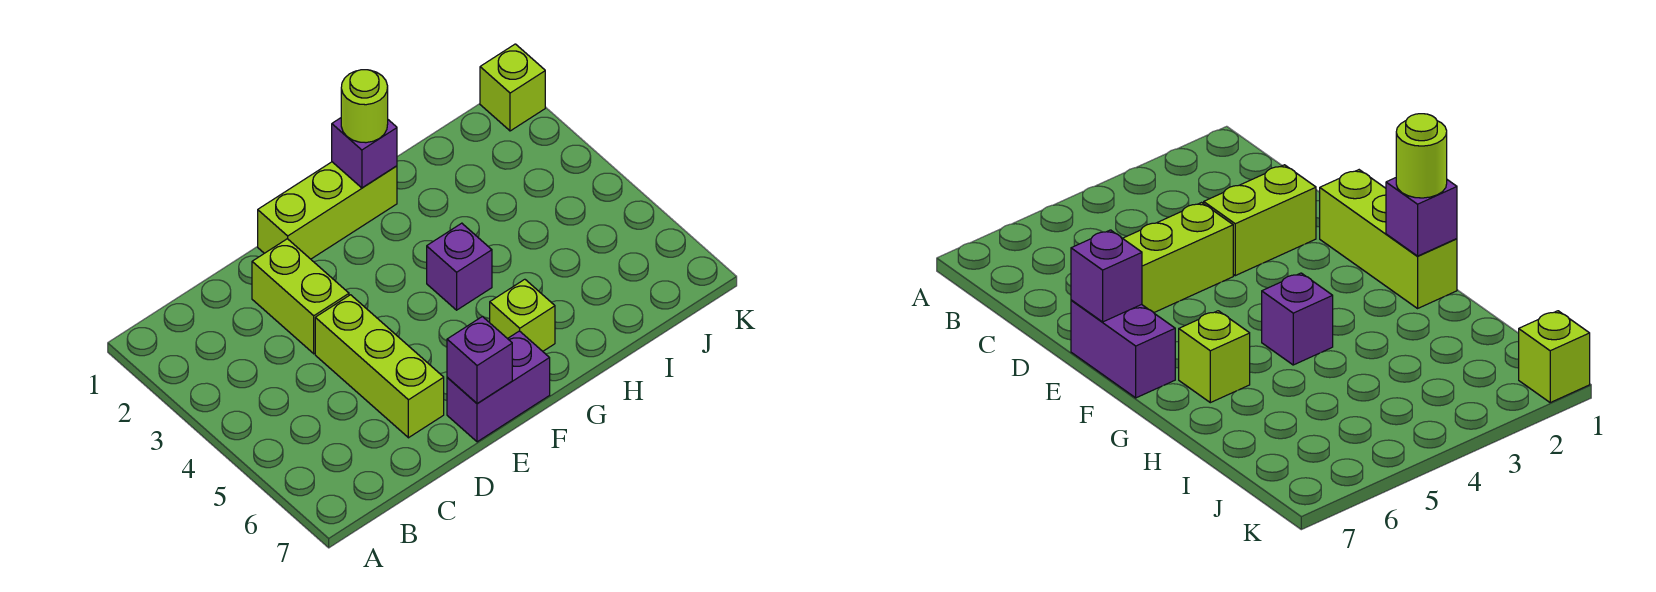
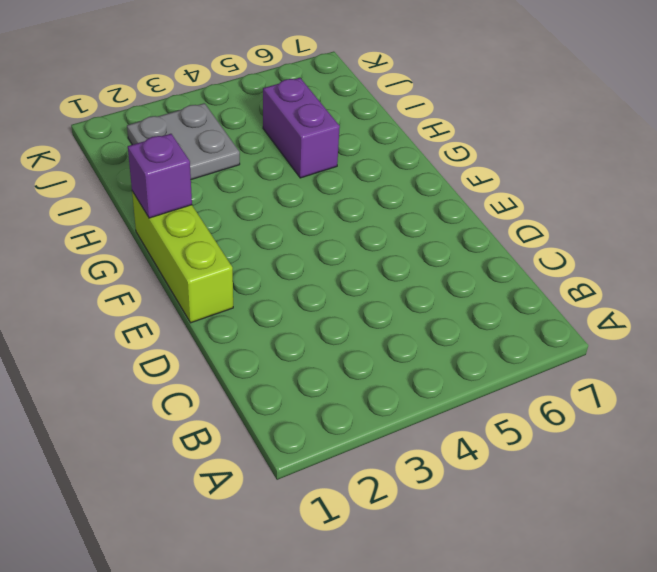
purple 1x2 brick [263,78,340,178] -> purple 1x2 brick moved to [447,331,550,442]
grey 2x2 plate [127,103,240,179] -> none
none -> lime 1x2 brick [252,239,349,354]
none -> lime 1x3 brick [315,295,444,438]

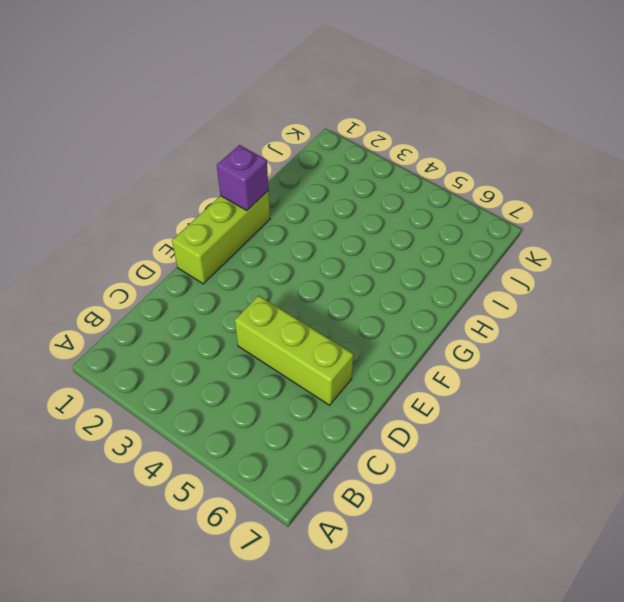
none -> lime 1x2 brick [252,239,349,354]
none -> purple 1x2 brick [447,331,550,442]

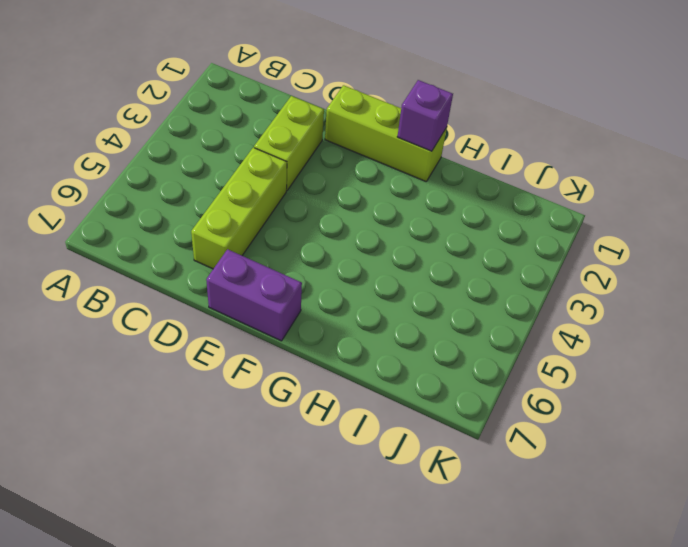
none -> purple 1x1 brick [427,223,492,310]
none -> lime 1x1 brick [490,279,555,351]

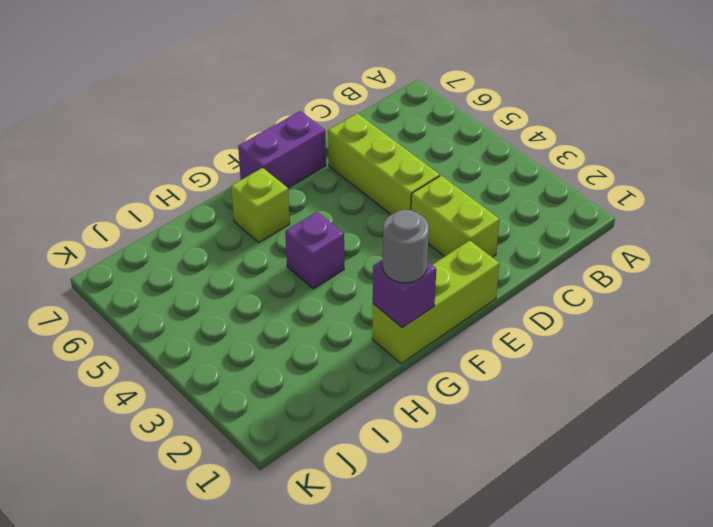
grey 1x1 round brick [383,210,429,283] -> lime 1x1 round brick [341,70,388,143]
none -> lime 1x1 brick [480,44,545,131]
none -> purple 1x1 brick [447,317,512,403]

